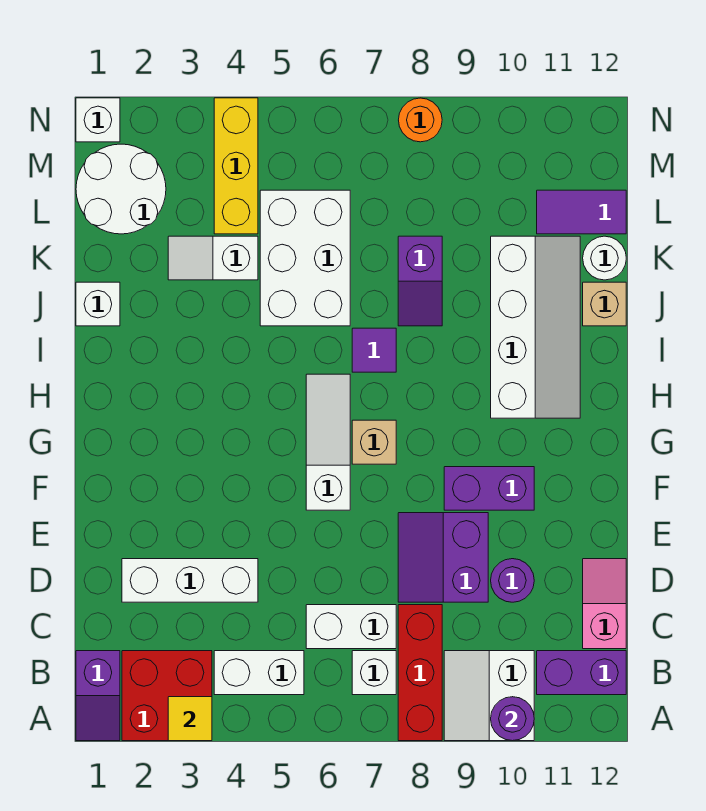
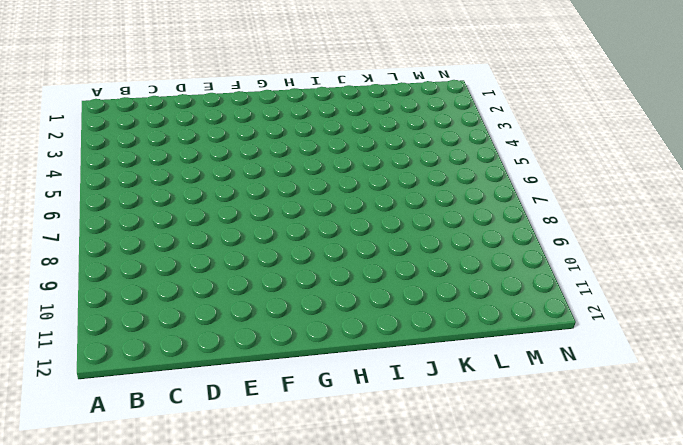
none -> purple 1x2 slope [76,651,120,741]
none -> red 2x2 brick [122,651,212,741]
none -> red 1x3 brick [398,605,442,741]
none -> white 2x2 slope [444,651,534,741]

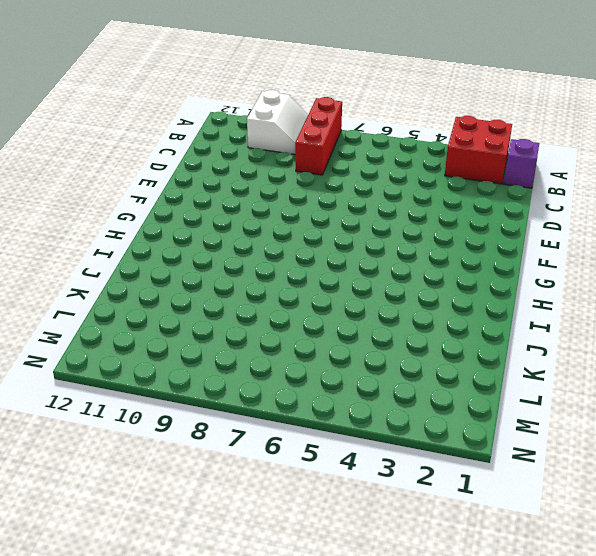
none -> white 1x2 brick [214,651,304,695]
none -> white 1x1 brick [352,651,396,695]
none -> purple 1x2 brick [537,651,626,695]
none -> white 1x2 brick [306,605,396,649]

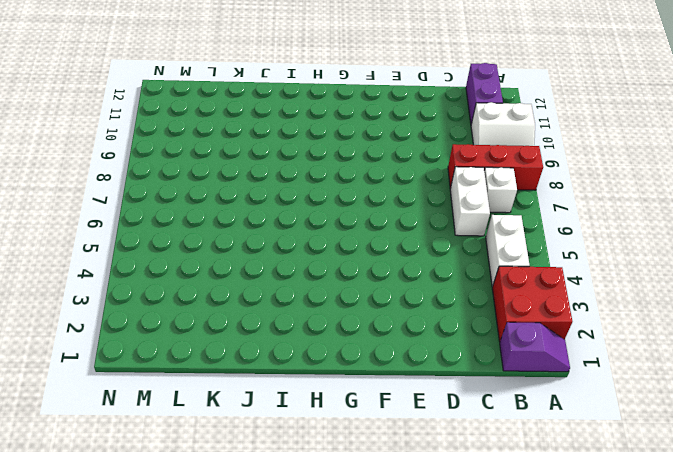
none -> pink 1x2 slope [583,559,626,649]
none -> white 1x3 brick [122,559,258,602]
none -> purple 2x2 slope [398,513,488,602]
none -> purple 1x1 round brick [491,559,534,602]

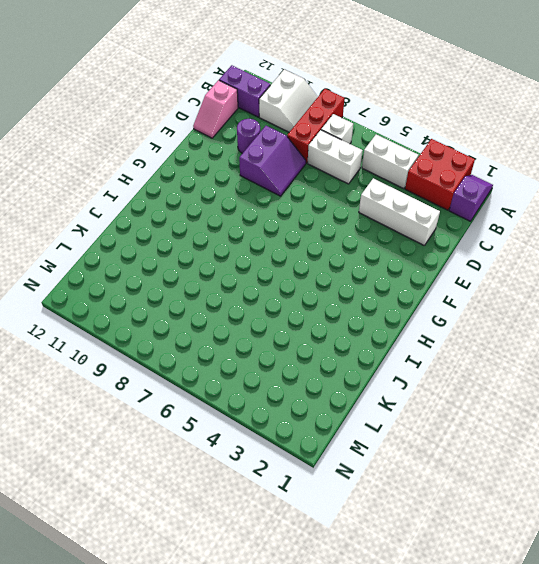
none -> white 1x3 slope [306,374,350,510]
none -> purple 1x2 brick [444,467,534,510]
none -> tan 1x1 brick [352,420,396,464]
none -> white 2x4 slope [491,236,580,418]

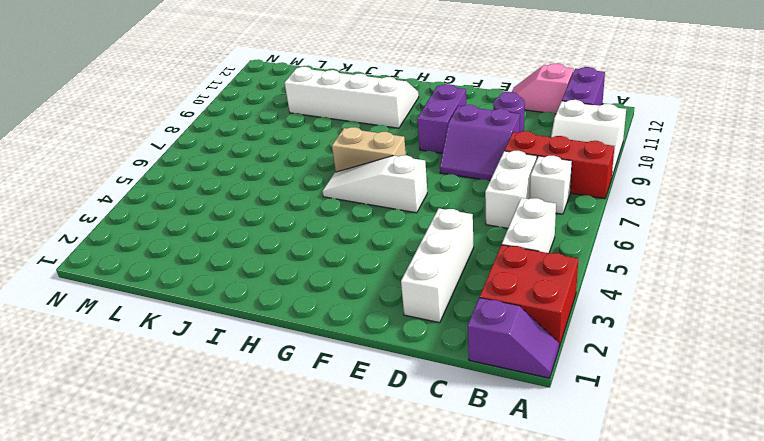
tan 1x2 brick [332,127,406,172] -> tan 1x1 brick [352,420,396,464]
none -> purple 1x1 tile [352,328,396,372]
none -> white 1x1 brick [76,282,120,326]
none -> white 2x3 brick [260,190,350,326]
none -> purple 1x2 slope [398,236,442,326]

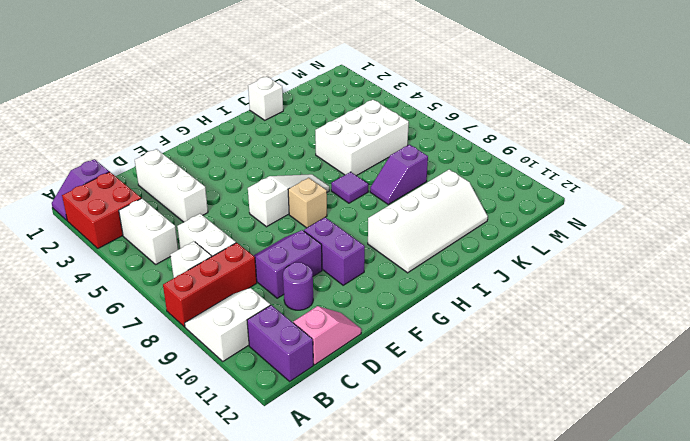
none -> tan 1x1 brick [583,282,626,326]
none -> white 1x2 slope [168,236,258,280]
none -> white 1x1 round brick [583,236,626,280]
none -> white 2x2 round brick [76,144,166,234]

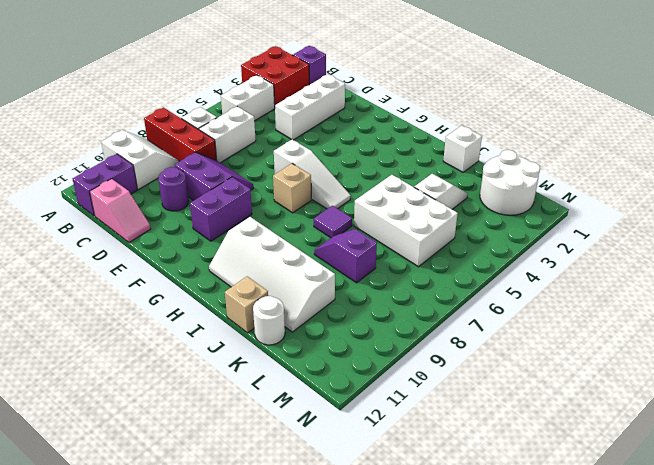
none -> yellow 1x3 brick [214,98,258,234]
none -> purple 1x2 tile [537,190,626,234]
none -> white 1x1 brick [76,98,120,142]
none -> orange 1x1 round brick [399,98,442,142]

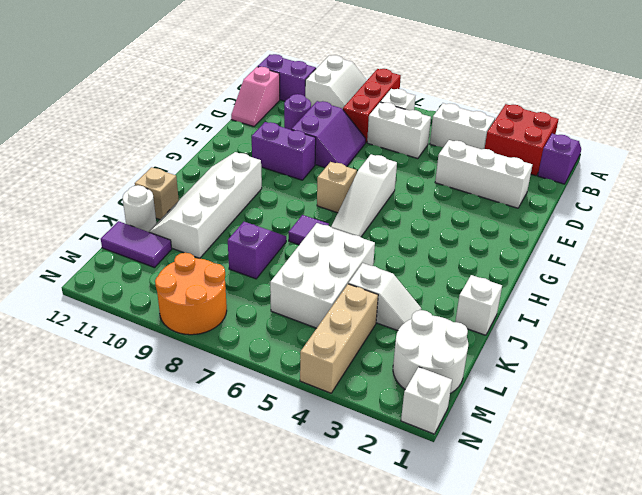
tan 1x3 brick [300,284,378,393] -> yellow 1x3 brick [214,98,258,234]
orange 2x2 round brick [155,253,227,335] -> orange 1x1 round brick [399,98,442,142]
none -> yellow 1x1 tile [168,697,212,741]
none -> purple 1x1 round brick [491,697,534,741]

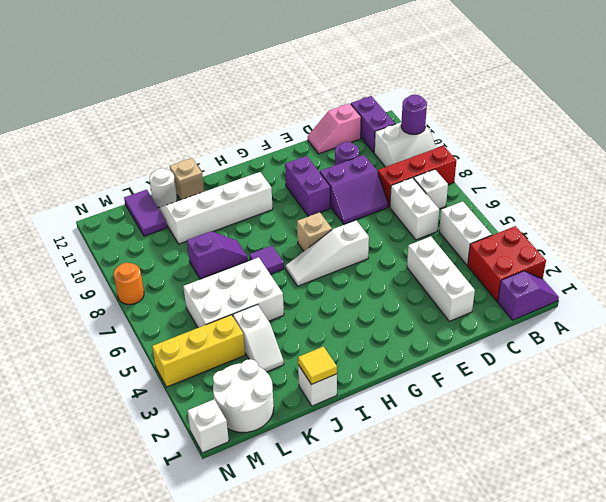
yellow 1x1 tile [298,346,337,385] -> yellow 1x1 tile moved to [168,697,212,741]

